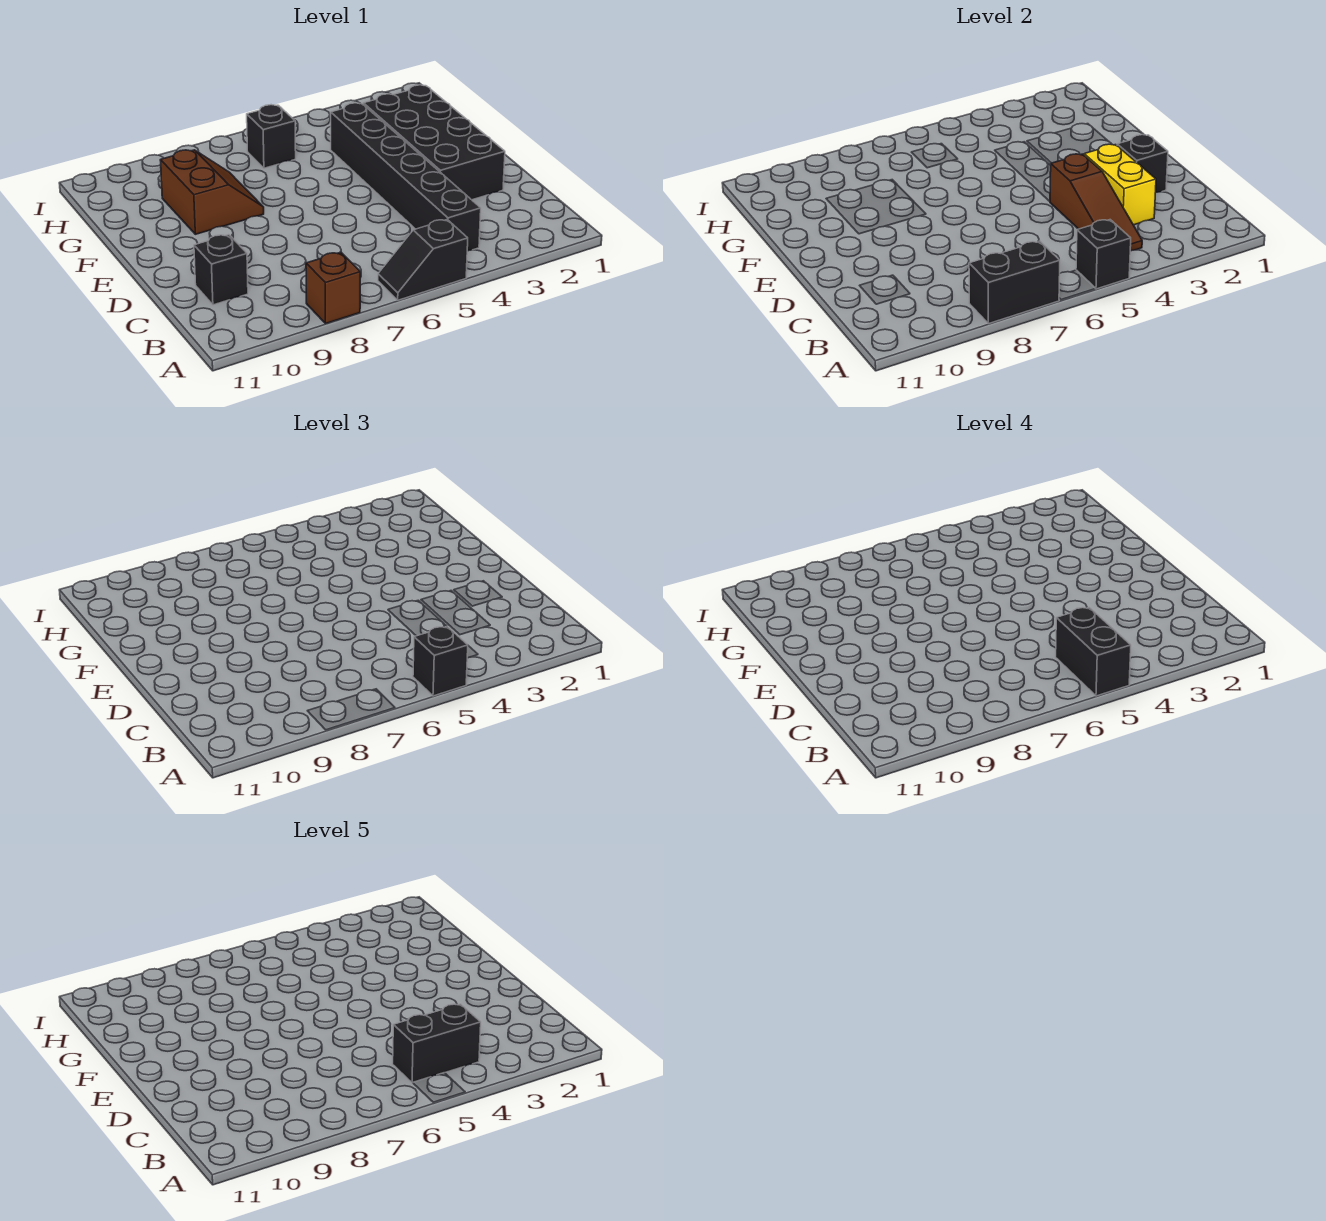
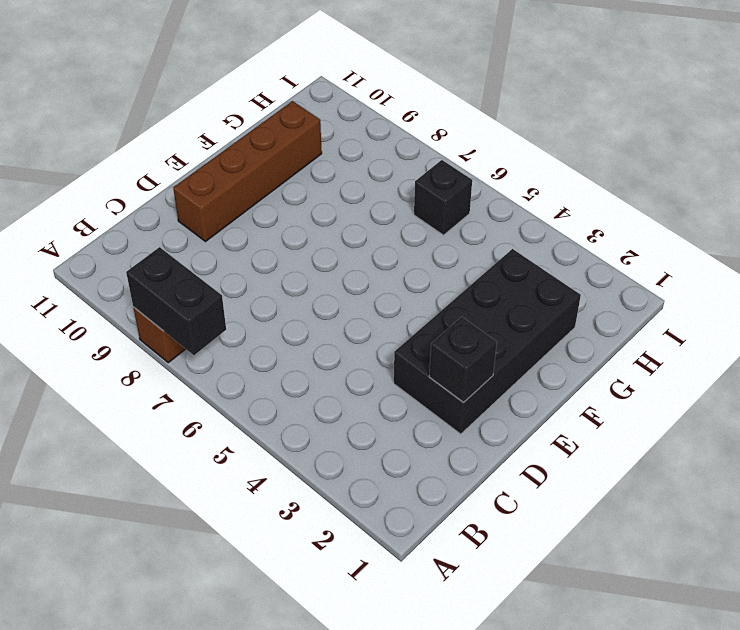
brown 1x4 brick [173,101,322,241] -> none
none -> black 1x2 slope [378,220,468,300]
none -> black 1x6 brick [331,103,481,251]
none -> black 1x1 brick [194,235,248,305]

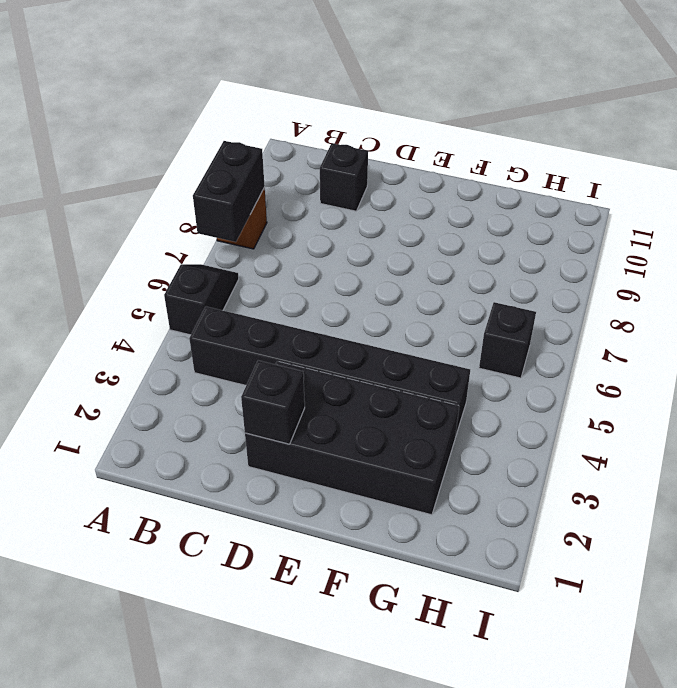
none -> brown 2x2 slope [160,150,264,234]
none -> black 1x1 brick [1076,220,1131,289]
none -> brown 1x3 slope [1050,154,1142,251]

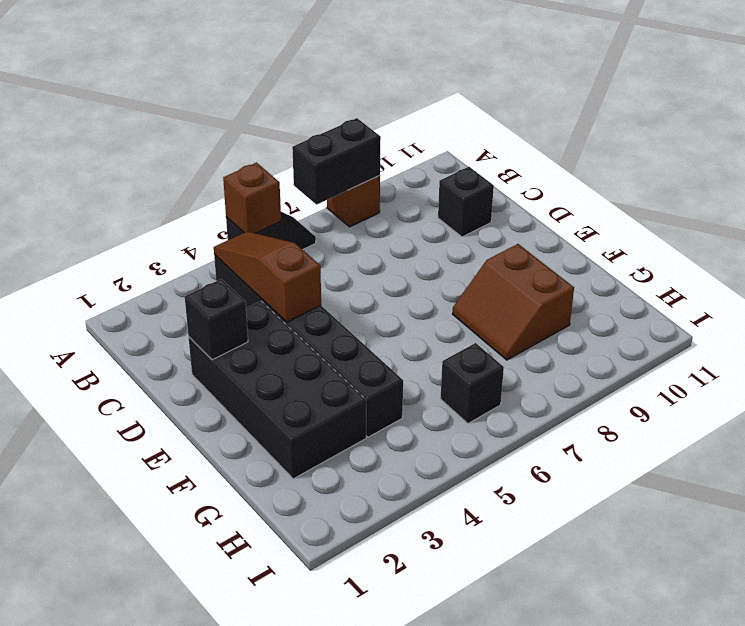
brown 1x1 brick [223,163,281,233] -> black 1x1 brick [1076,220,1131,289]
none -> yellow 1x2 brick [1084,144,1156,225]
none -> black 1x1 brick [413,627,468,696]
none -> black 1x2 brick [1056,608,1131,696]

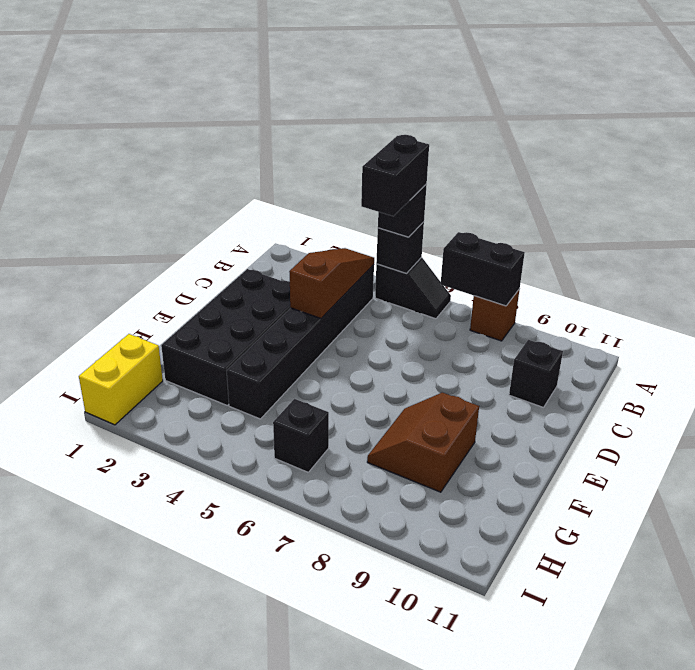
yellow 1x2 brick [79,334,163,425] -> yellow 1x2 brick moved to [1084,144,1156,225]
none -> black 1x1 brick [1117,135,1168,192]
none -> black 1x2 brick [393,1004,481,1083]

